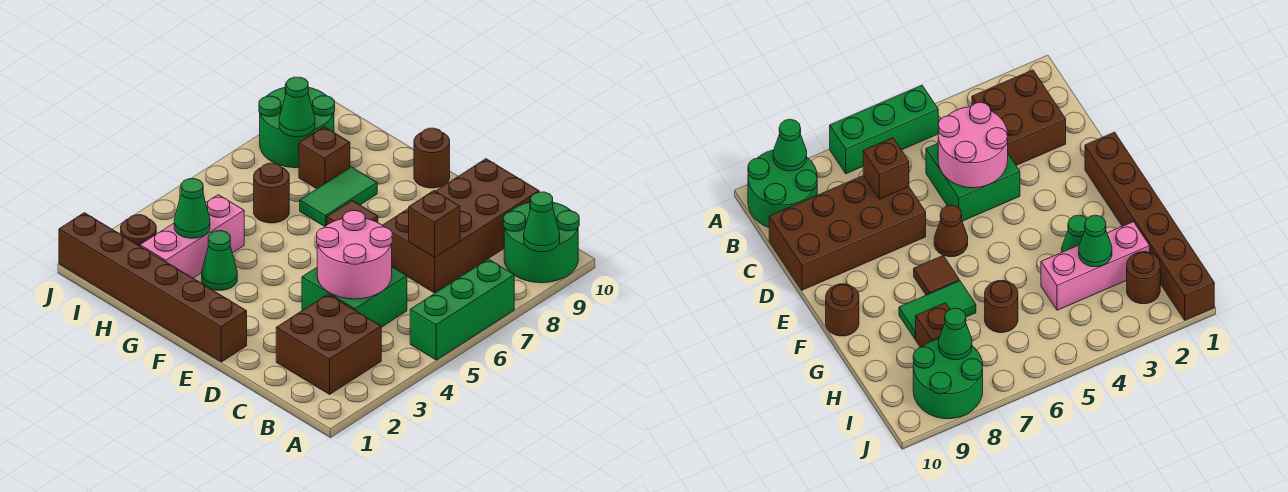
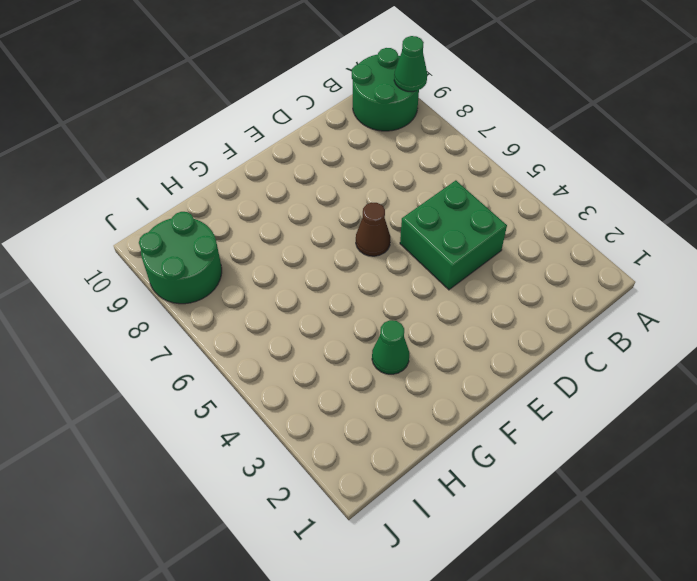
none -> green 1x3 brick [410,259,514,360]
none -> brown 2x2 brick [276,294,381,394]
none -> brown 2x4 brick [382,159,539,293]

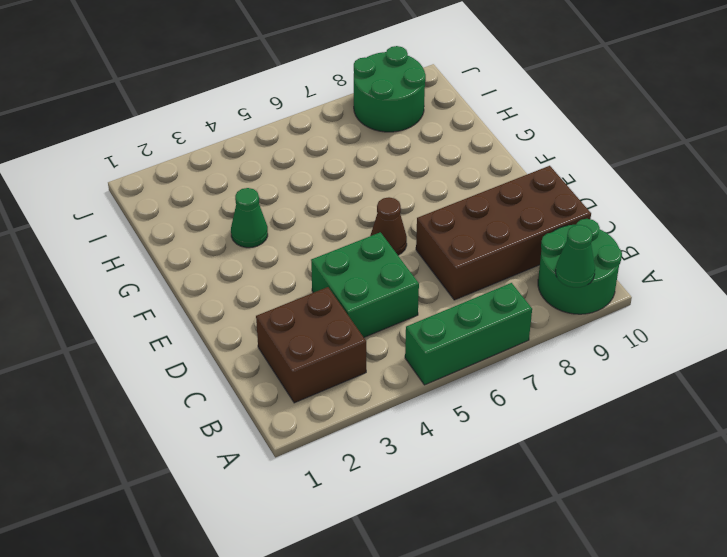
none -> brown 1x6 brick [59,213,247,362]
none -> brown 1x1 tile [327,201,378,225]
none -> brown 1x1 round brick [414,128,450,188]

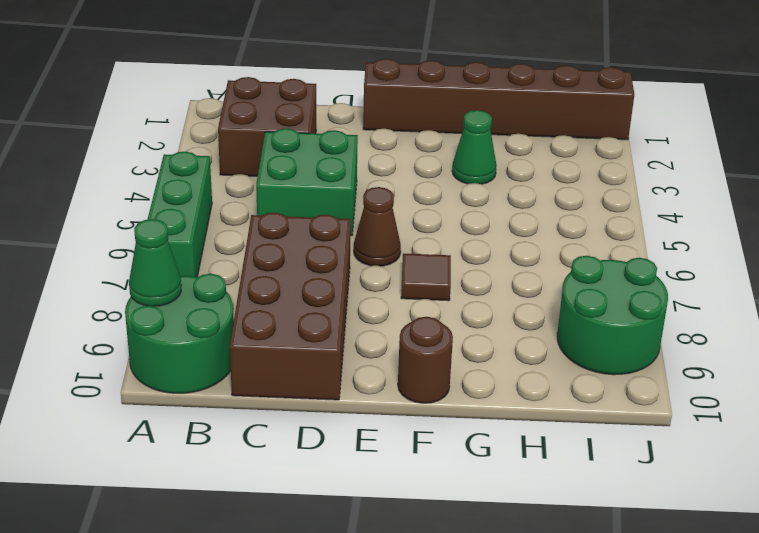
none -> green 1x2 tile [300,167,377,227]
none -> pink 1x3 brick [140,195,244,278]
none -> brown 1x1 round brick [254,163,289,223]

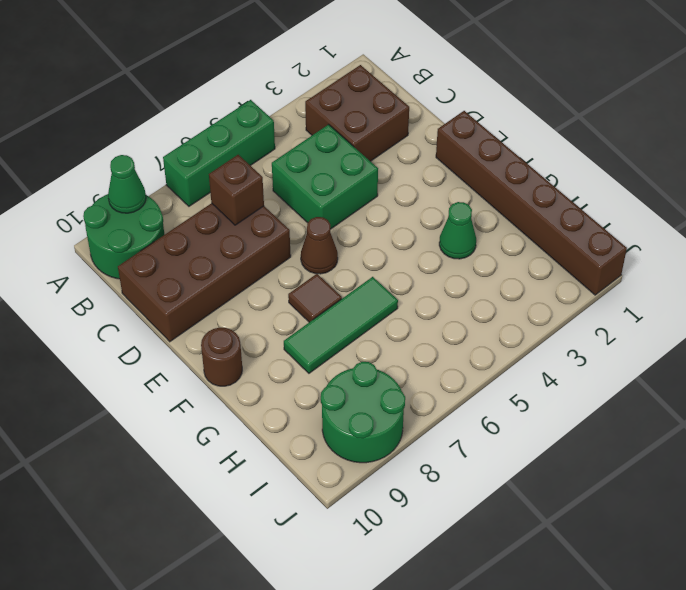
green 1x3 tile [284,277,398,373] -> green 1x2 tile [300,167,377,227]
none -> pink 1x3 brick [140,195,244,278]
none -> brown 1x1 round brick [254,163,289,223]
none -> brown 1x1 brick [299,127,350,189]

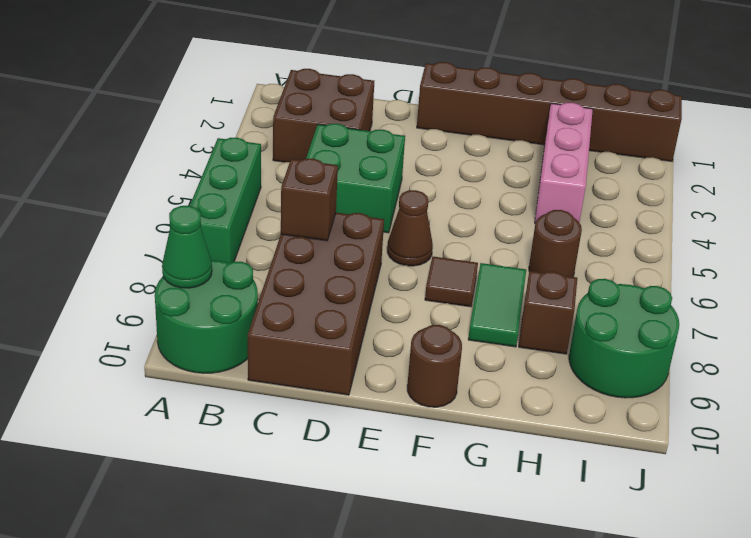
none -> green 1x1 cone [202,231,237,290]
none -> brown 1x1 round brick [121,215,156,246]
none -> pink 2x2 round brick [317,211,392,299]

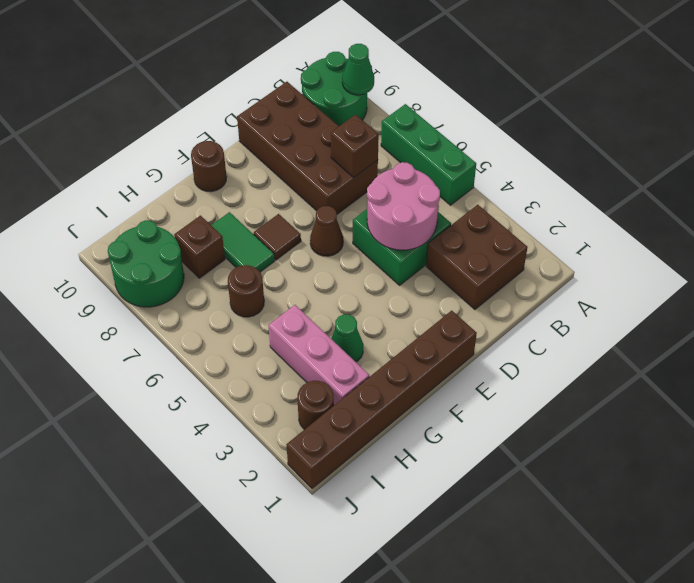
none -> green 1x1 cone [174,179,210,238]
none -> green 1x1 cone [279,77,315,137]

